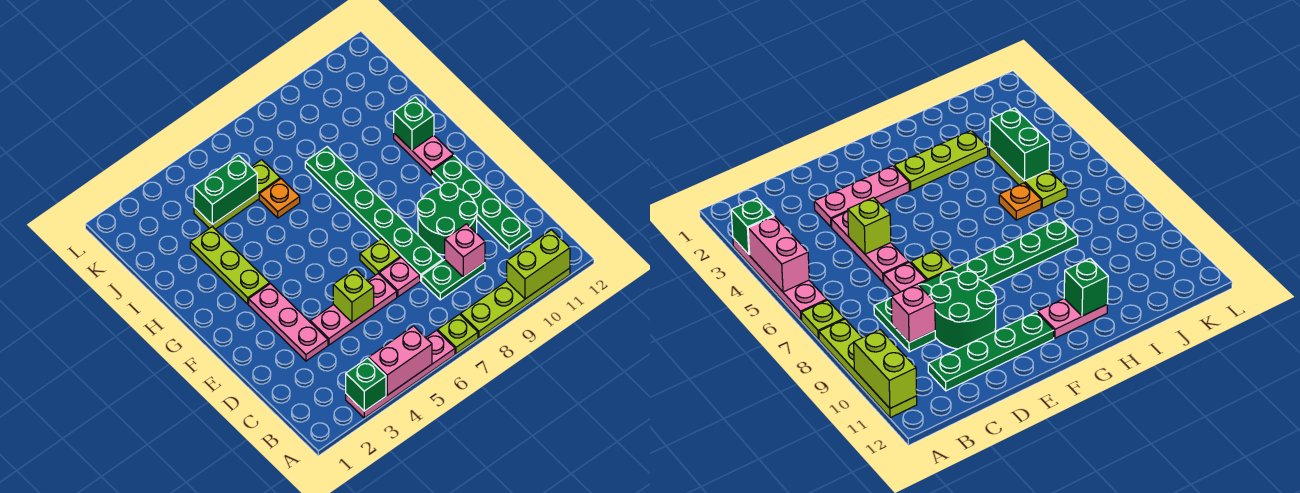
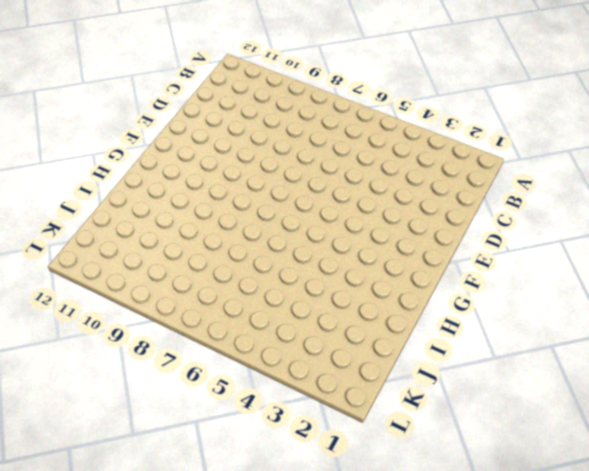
none -> pink 1x4 plate [346,330,455,418]
none -> lime 1x1 plate [438,314,478,354]
none -> lime 1x4 plate [461,268,570,338]

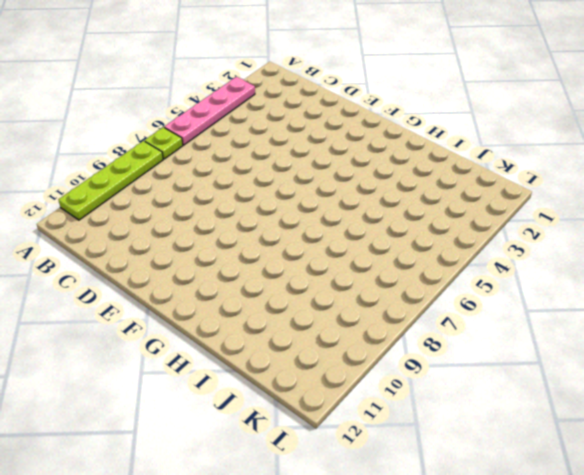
none -> green 1x2 plate [422,260,485,300]
none -> green 1x4 plate [432,155,531,252]
none -> pink 1x3 plate [249,284,328,361]

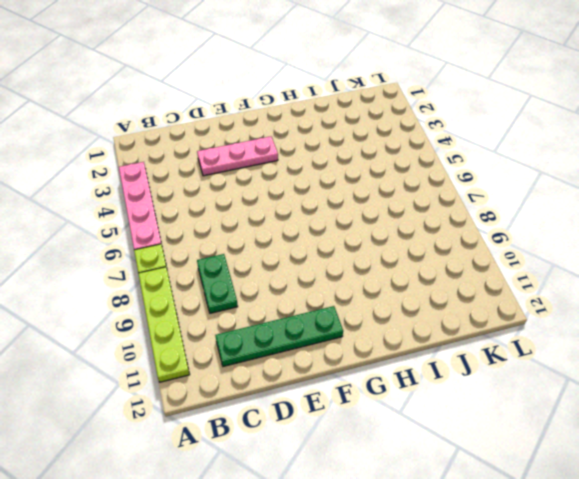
none -> pink 1x3 plate [310,274,397,345]
none -> pink 1x1 plate [379,258,420,297]
none -> green 1x6 plate [305,147,443,281]

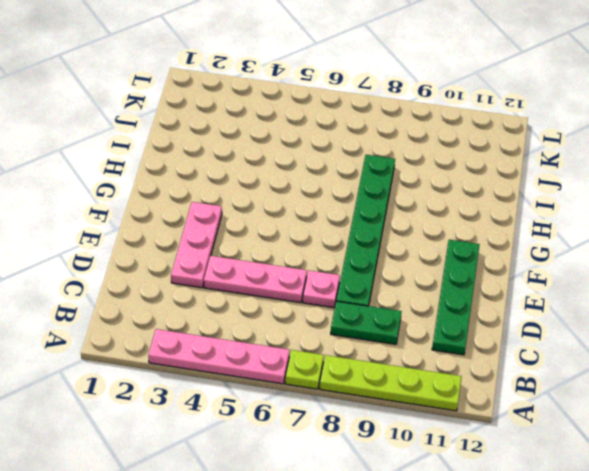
none -> green 2x2 round brick [417,182,477,255]
none -> lime 1x1 plate [360,239,400,275]
none -> lime 1x3 plate [190,227,270,304]

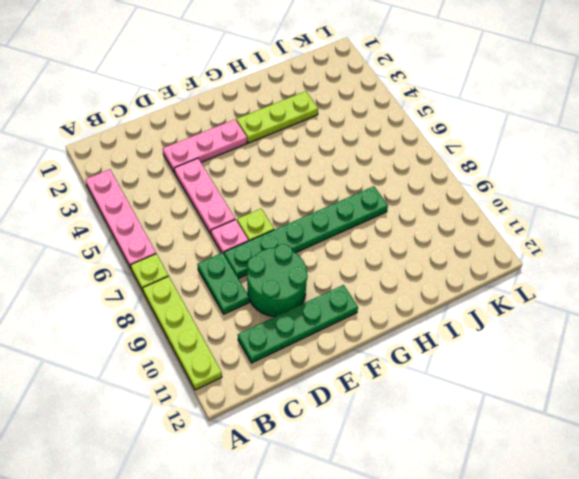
none -> pink 1x2 plate [394,133,453,176]
none -> orange 1x1 plate [259,179,300,218]
none -> lime 1x3 plate [194,160,280,229]

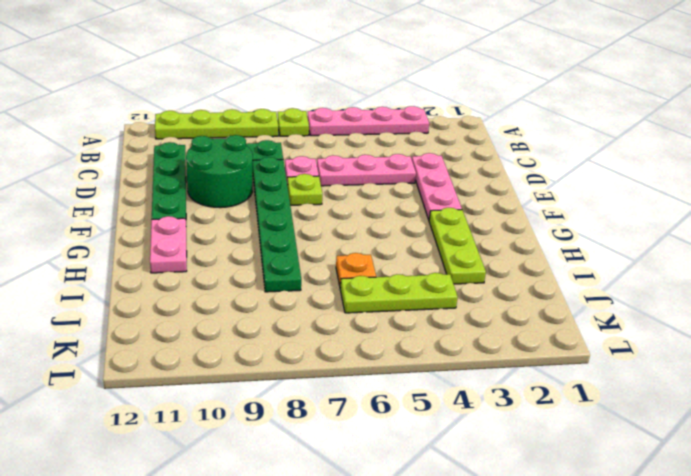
none -> green 1x1 brick [346,358,386,411]
none -> pink 1x2 brick [369,326,432,395]
none -> lime 1x2 brick [507,230,570,299]

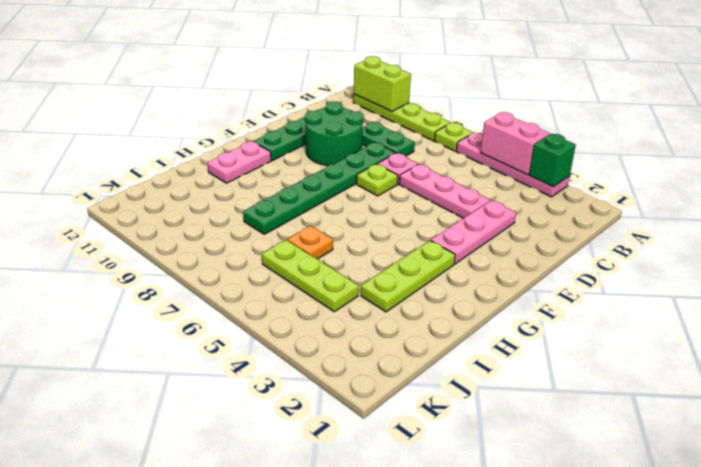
none -> pink 1x1 brick [445,224,485,277]
none -> lime 1x1 brick [333,269,374,322]
none -> green 1x1 brick [394,97,434,150]

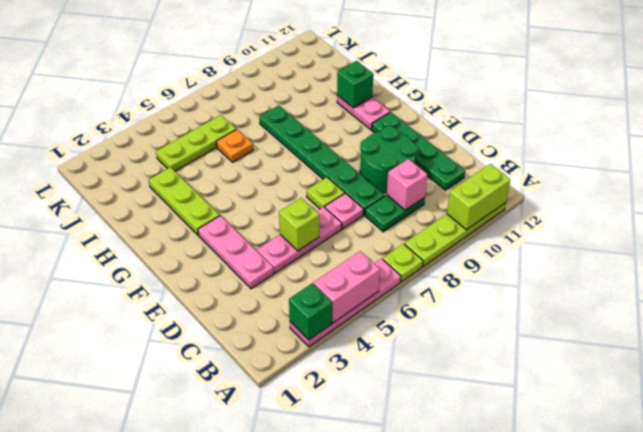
none -> green 1x2 brick [194,155,257,225]

